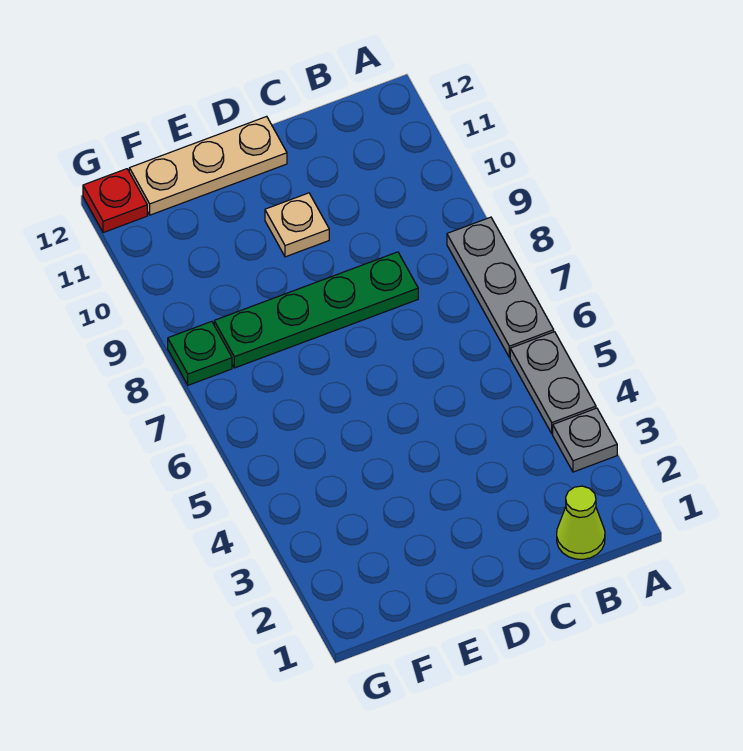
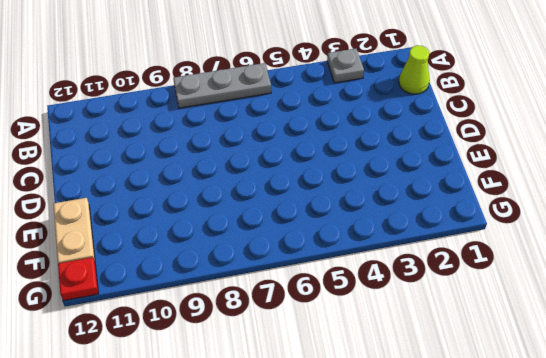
tan 1x2 plate [53,198,95,263] -> tan 1x3 plate [129,116,287,215]
none -> grey 1x2 plate [510,332,596,434]
none -> green 1x4 plate [214,252,418,368]

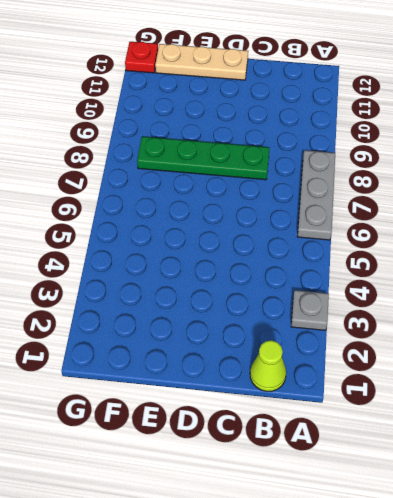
none -> grey 1x2 plate [510,332,596,434]
none -> tan 1x1 plate [265,193,329,257]

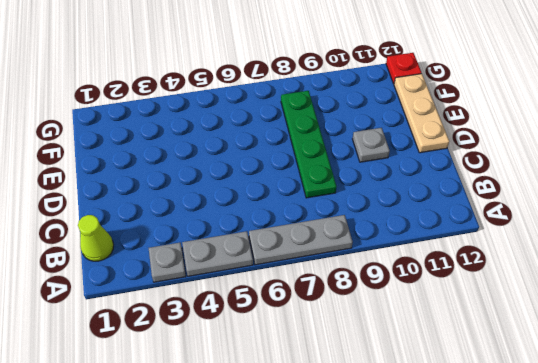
grey 1x1 plate [353,128,390,162] -> tan 1x1 plate [265,193,329,257]
none -> green 1x1 plate [168,321,232,385]

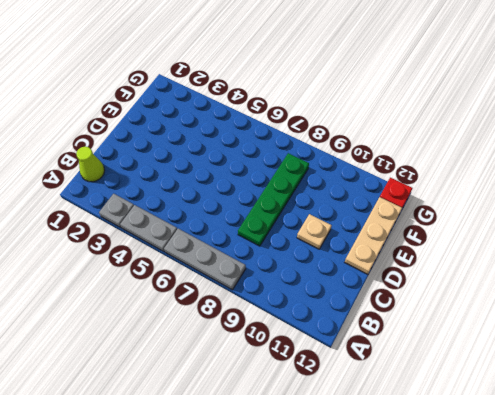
none -> green 1x1 plate [168,321,232,385]

